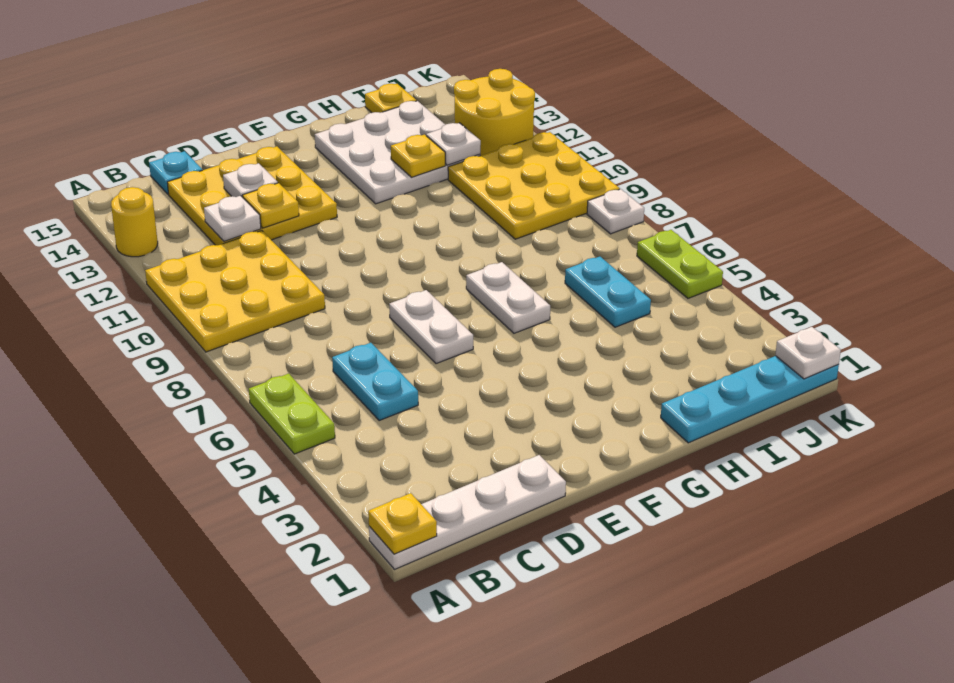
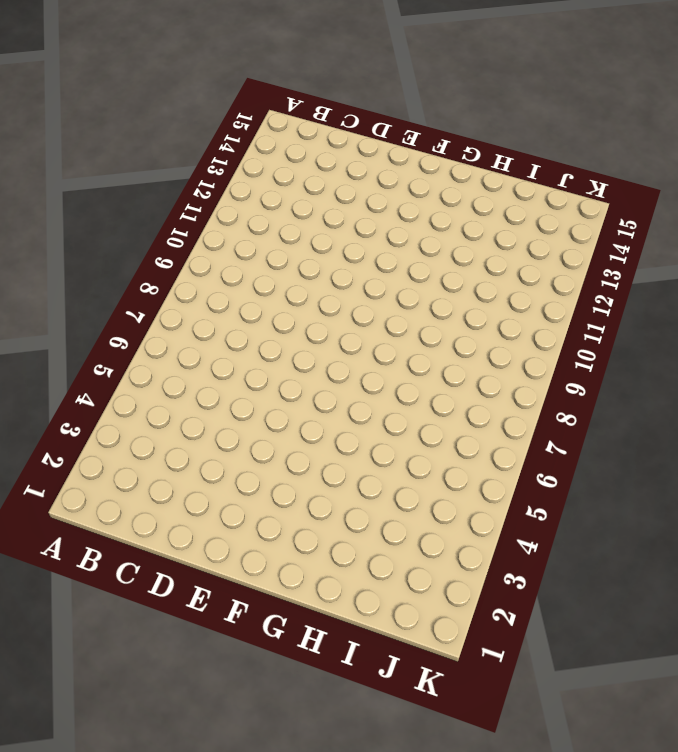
none -> white 1x4 plate [369,455,566,569]
none -> lime 1x2 plate [249,374,335,454]
none -> yellow 3x3 plate [145,231,325,352]

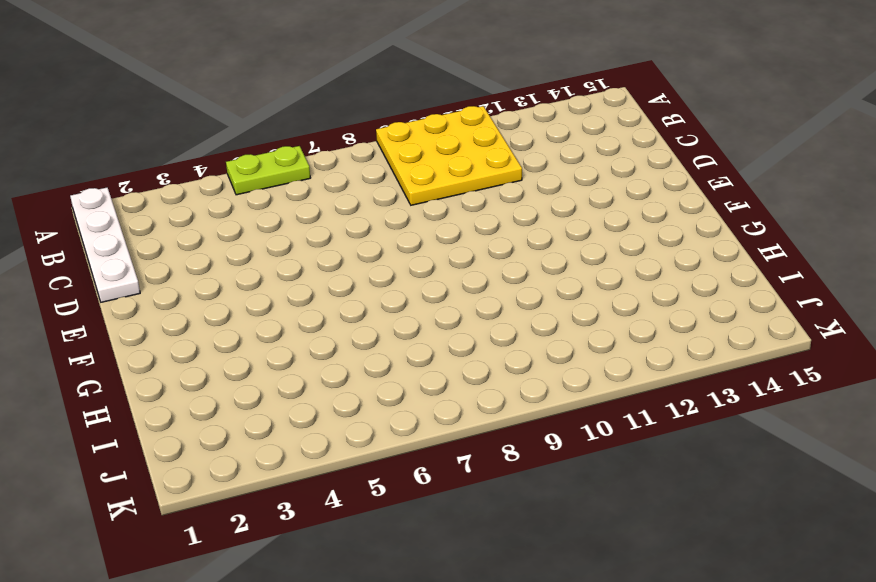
none -> yellow 1x1 round brick [111,187,158,257]
none -> cyan 1x2 plate [332,343,418,421]
none -> yellow 3x3 plate [167,146,337,245]

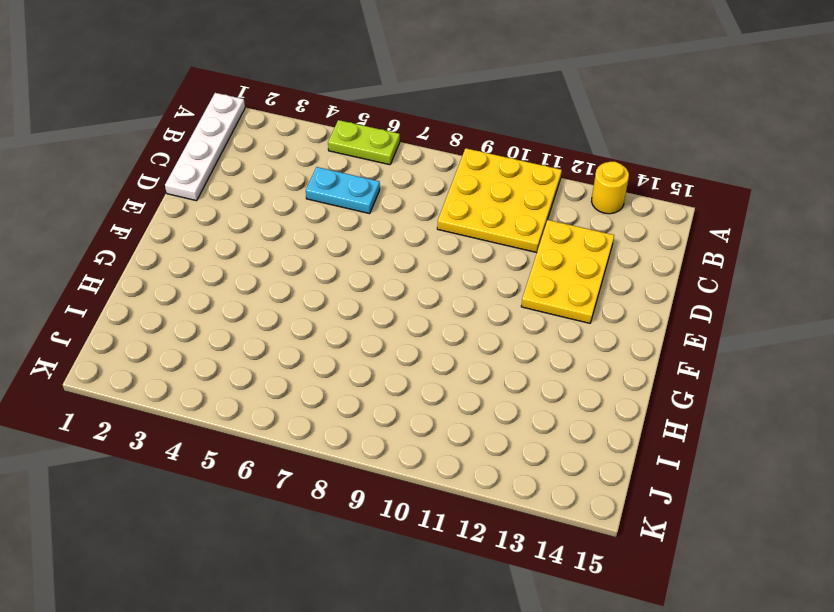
yellow 2x3 plate [521,220,614,323] -> yellow 3x3 plate [167,146,337,245]
none -> cyan 1x1 plate [149,151,202,194]
none -> white 1x2 plate [389,290,473,364]
none -> white 1x2 plate [466,262,550,333]

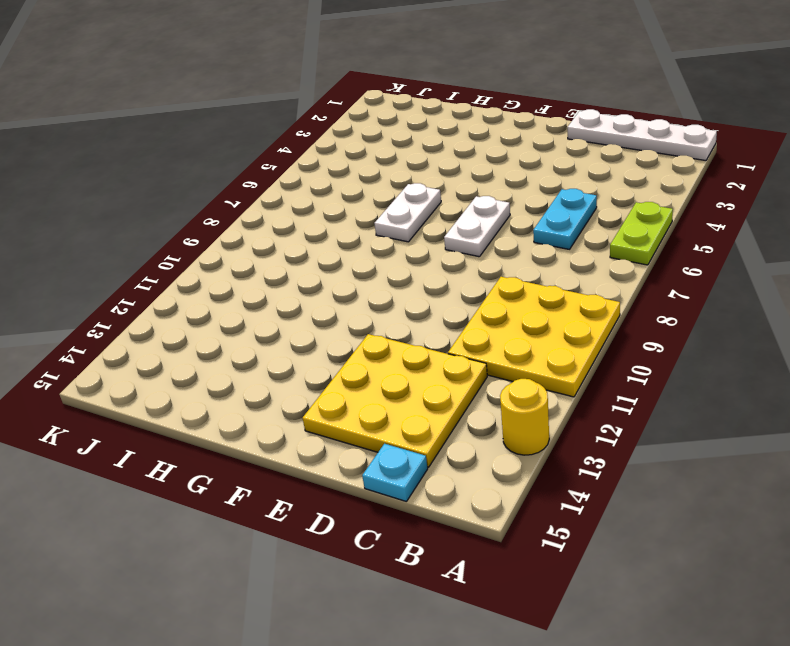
none -> white 3x3 plate [315,101,480,204]
none -> cyan 1x4 plate [661,356,839,443]
none -> cyan 1x2 plate [565,257,651,327]

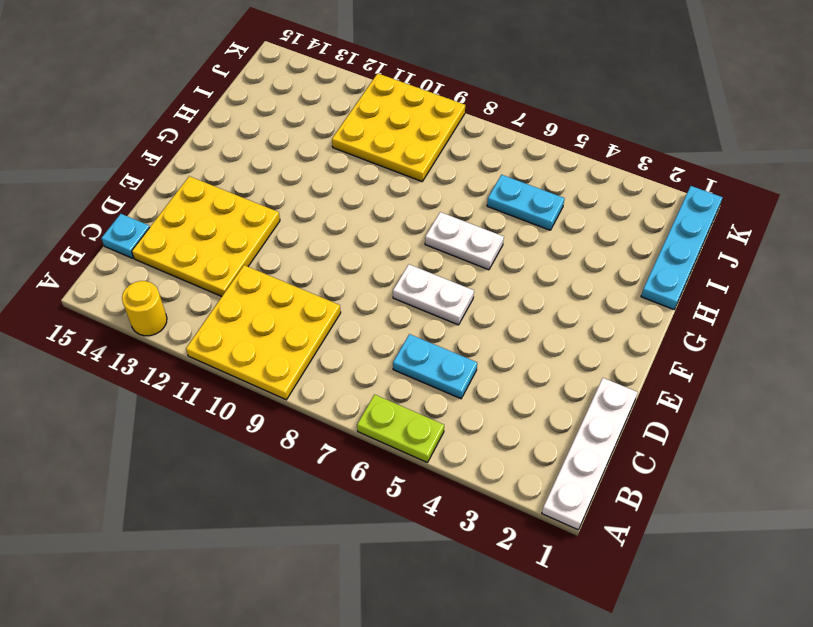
none -> white 3x3 plate [315,101,480,204]
none -> yellow 1x1 plate [365,84,417,113]
none -> yellow 2x2 round brick [454,69,535,156]

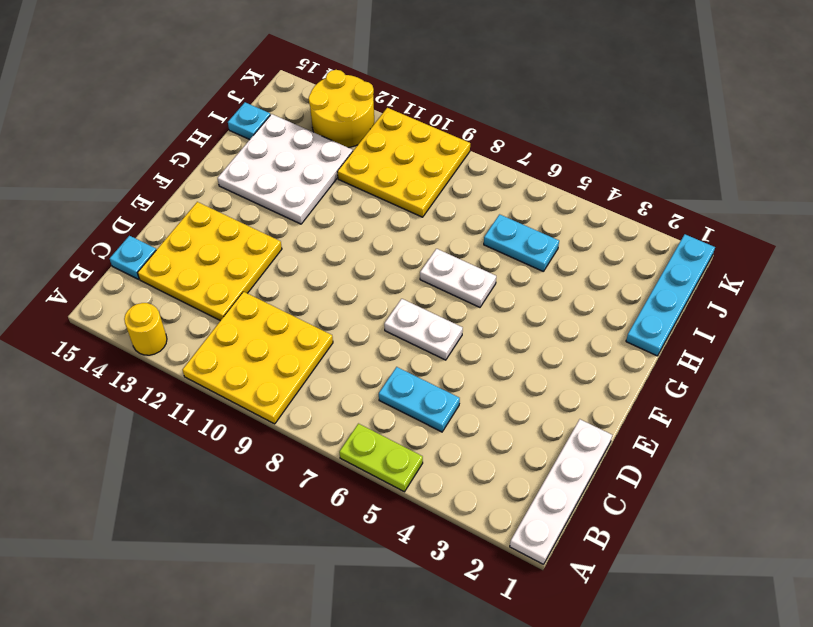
cyan 1x1 plate [228,102,270,140] -> yellow 1x1 plate [365,84,417,113]
none -> lime 1x2 plate [637,230,723,298]
none -> white 1x1 plate [587,189,644,234]
none -> yellow 1x1 plate [368,493,437,554]

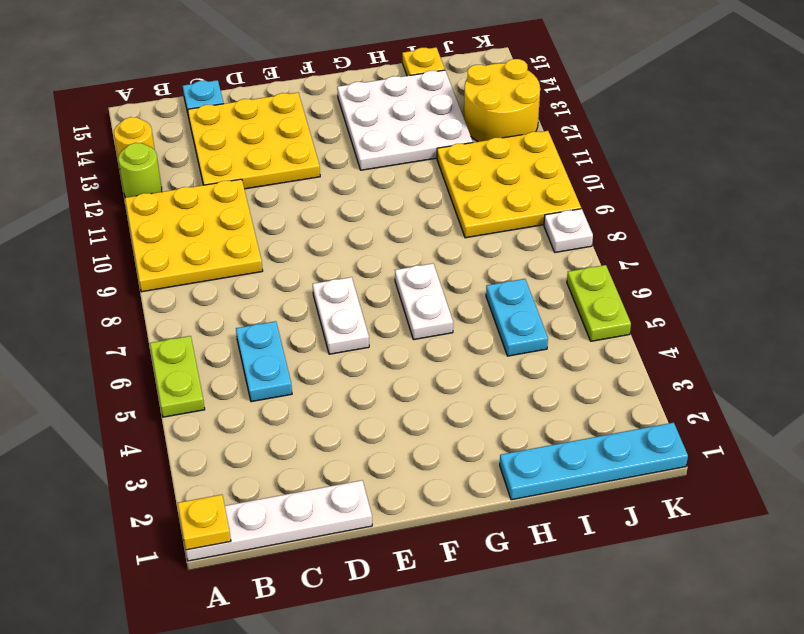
lime 1x1 round brick [118,143,162,198] -> none
none -> white 1x1 plate [204,196,261,241]
none -> yellow 1x1 plate [243,183,299,228]
none -> white 1x1 plate [223,163,278,197]

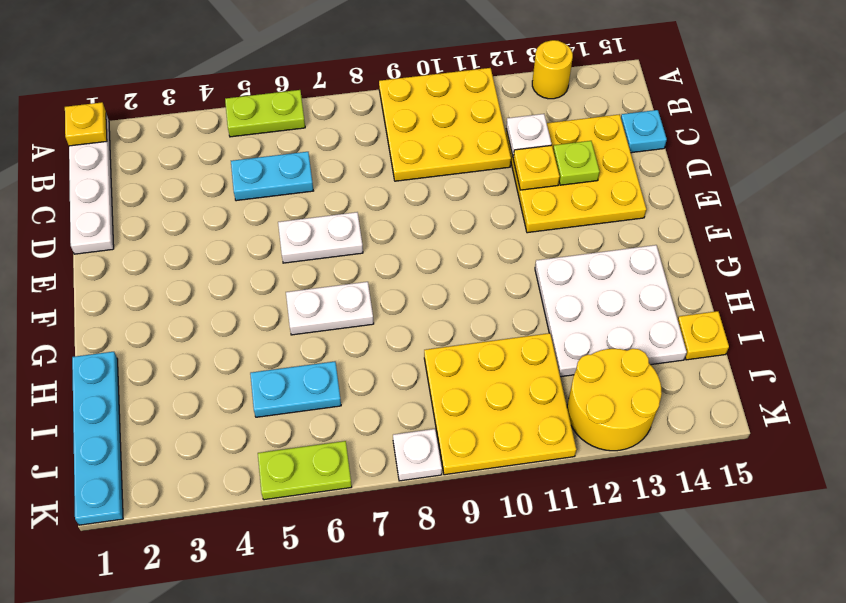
lime 1x1 plate [553,141,600,185] -> white 1x1 plate [223,163,278,197]
none -> yellow 1x1 plate [391,135,445,177]
none -> white 1x1 plate [426,123,481,165]
none -> white 1x1 plate [775,327,841,379]

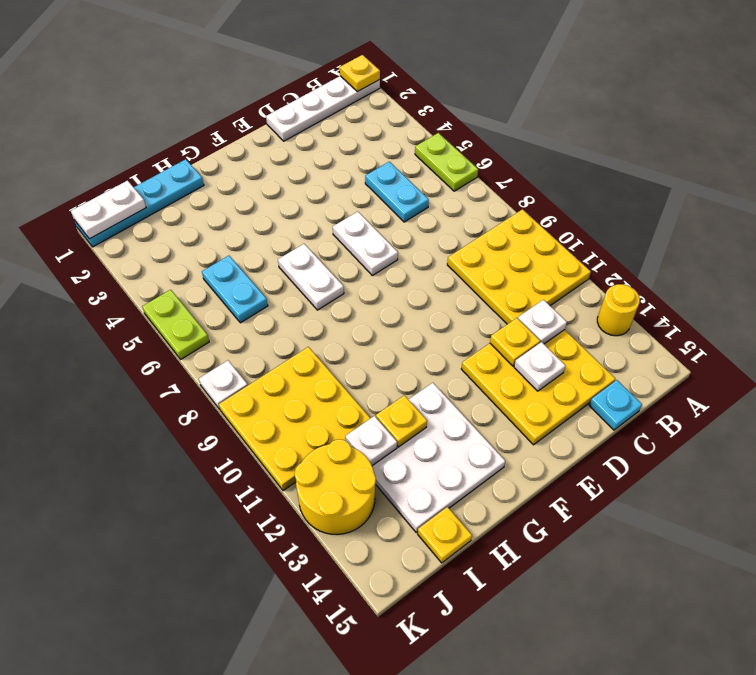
white 1x2 plate [71,181,146,239] -> white 1x1 plate [775,327,841,379]

